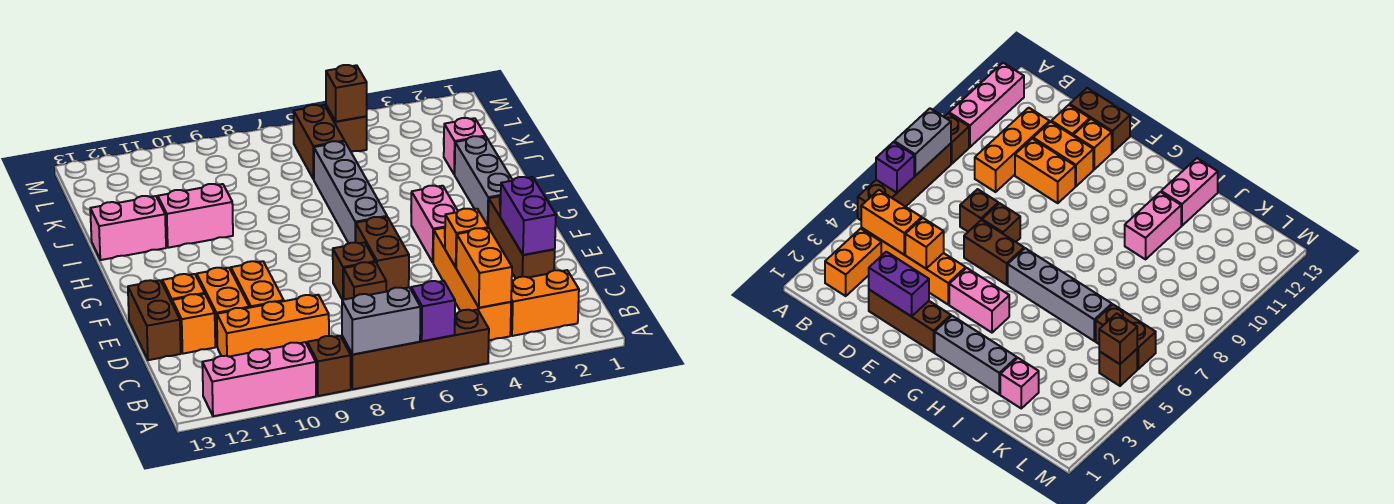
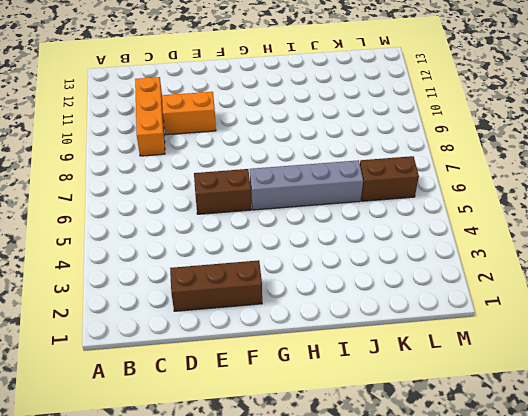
none -> brown 1x4 brick [342,310,489,389]
none -> brown 1x1 brick [307,336,351,396]
none -> pink 1x3 brick [202,342,316,416]

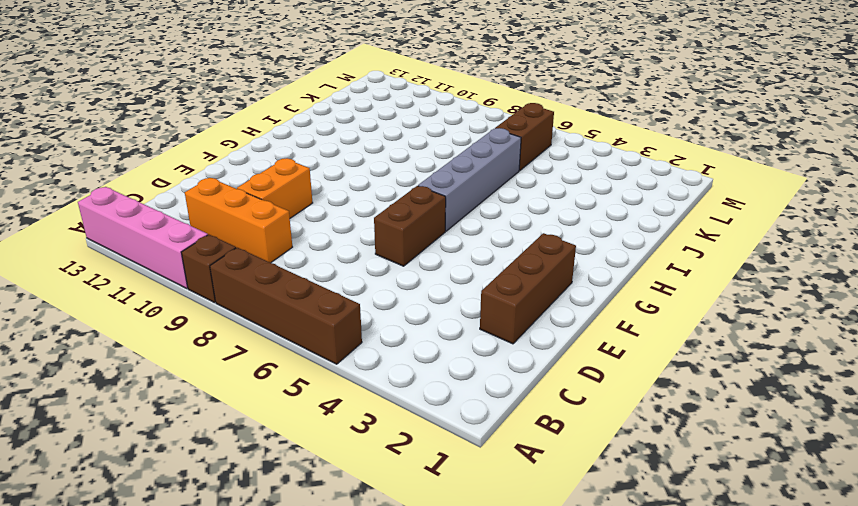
pink 1x4 brick [78,187,208,289] -> pink 1x3 brick [202,342,316,416]
none -> orange 1x2 brick [510,270,579,336]
none -> orange 1x4 brick [433,228,511,340]
none -> brown 1x1 brick [344,262,386,299]

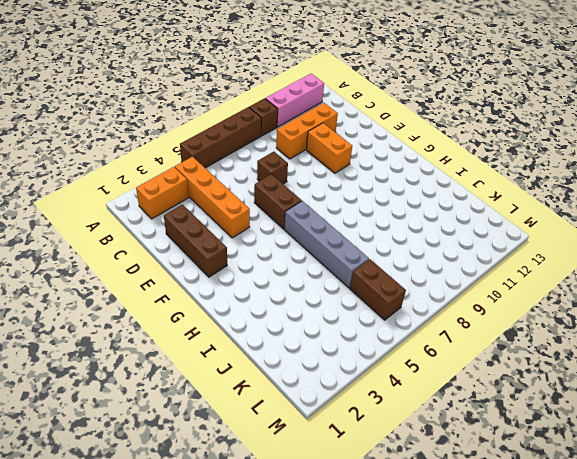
none -> orange 1x2 brick [197,268,249,346]
none -> orange 1x1 brick [172,294,215,354]
none -> brown 1x2 brick [128,280,181,360]

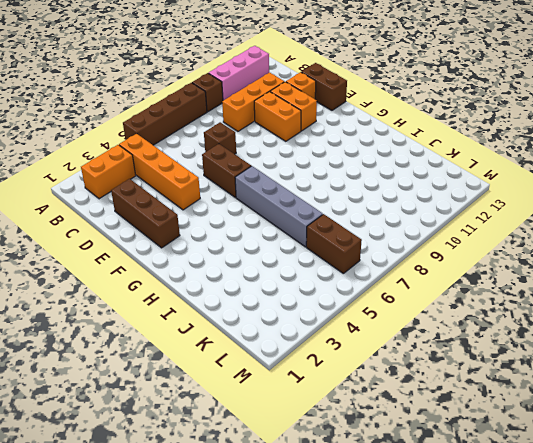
none -> brown 1x1 brick [333,242,375,300]
none -> orange 1x1 brick [162,274,205,302]
none -> pink 1x2 brick [411,186,458,262]

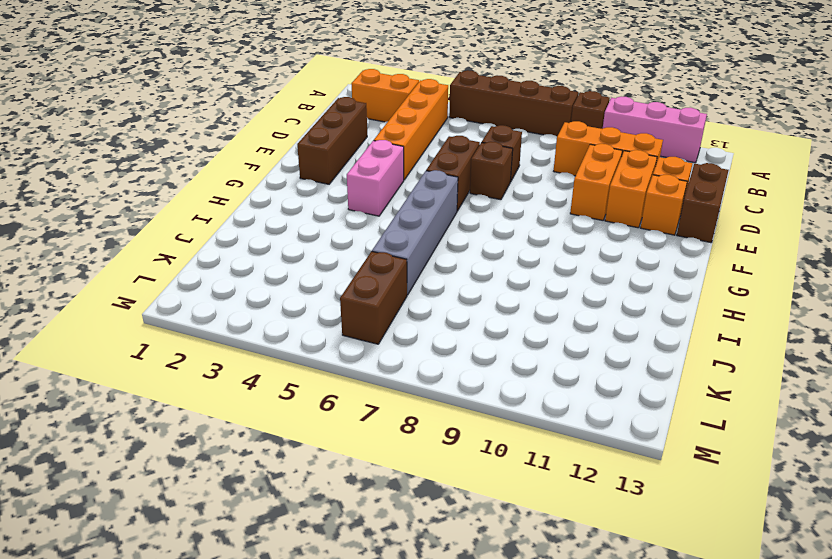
none -> grey 1x3 brick [455,136,513,225]
none -> pink 1x2 brick [158,184,233,248]
none -> pink 1x2 brick [90,196,166,260]

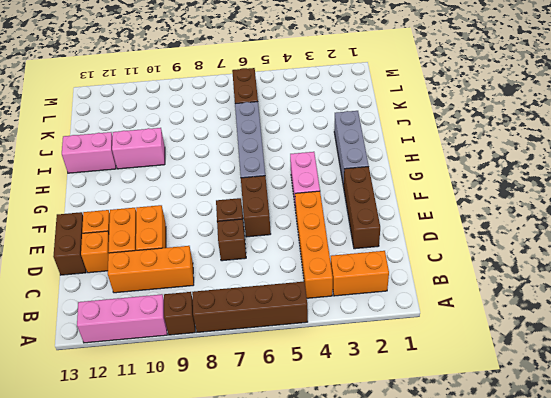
none -> pink 1x1 brick [444,118,486,175]
none -> brown 1x1 brick [326,106,367,152]
none -> purple 1x1 brick [411,281,455,341]

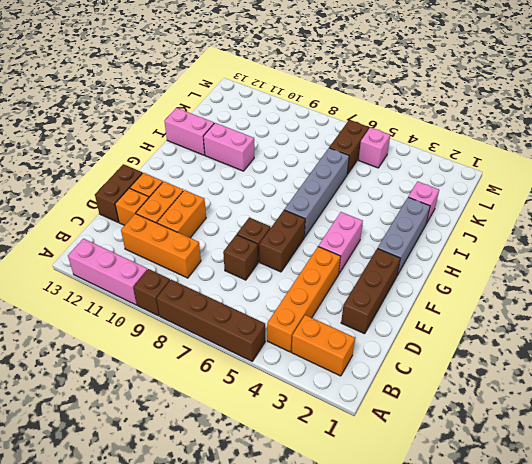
pink 1x1 brick [359,127,390,168] -> brown 1x1 brick [326,106,367,152]
none -> purple 1x1 brick [411,281,455,341]
none -> grey 1x2 brick [342,287,420,354]
none -> orange 1x2 brick [456,228,512,308]

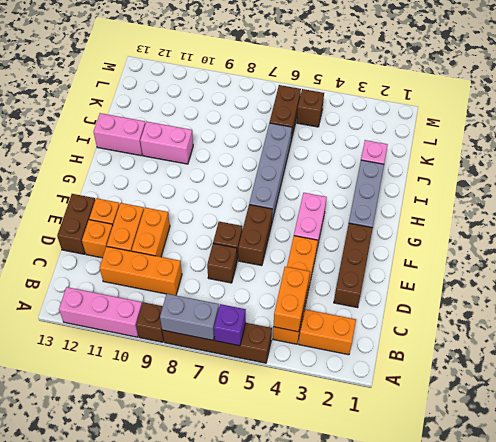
none -> purple 1x2 brick [500,177,556,255]
none -> orange 1x1 brick [445,209,488,267]
none -> brown 1x1 brick [326,65,367,122]

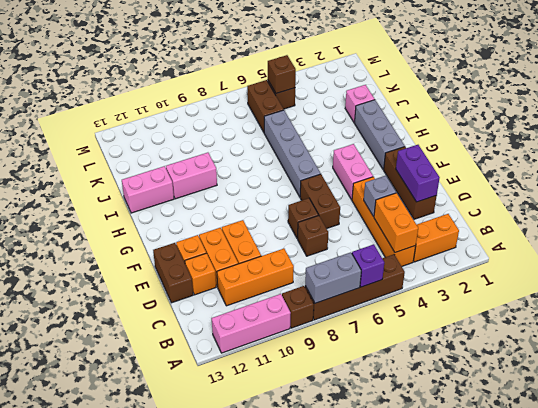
grey 1x1 brick [364,176,396,217] -> orange 1x1 brick [445,209,488,267]

